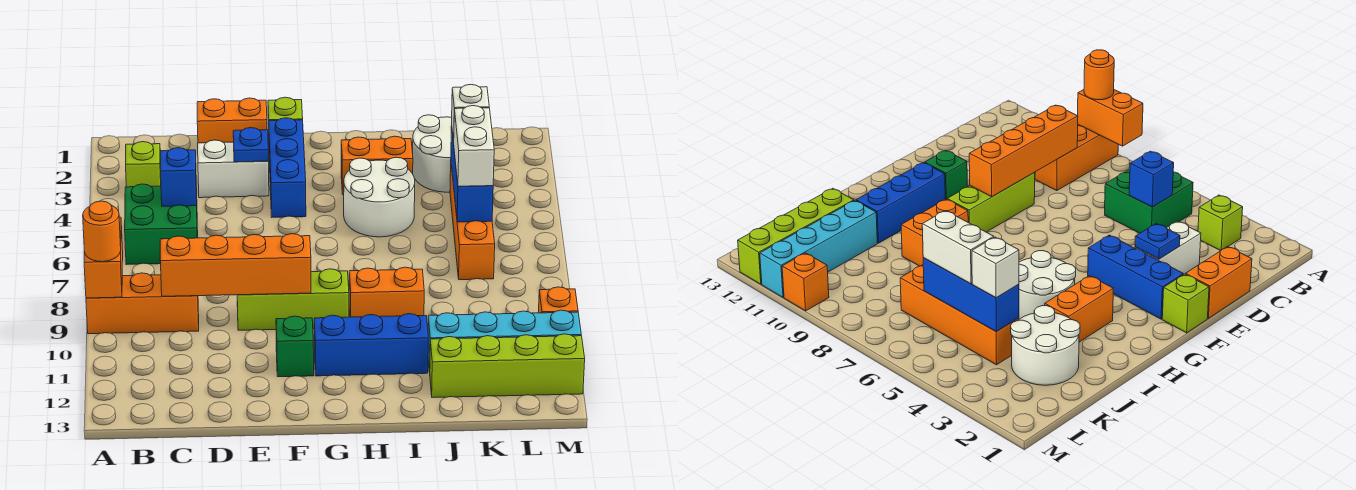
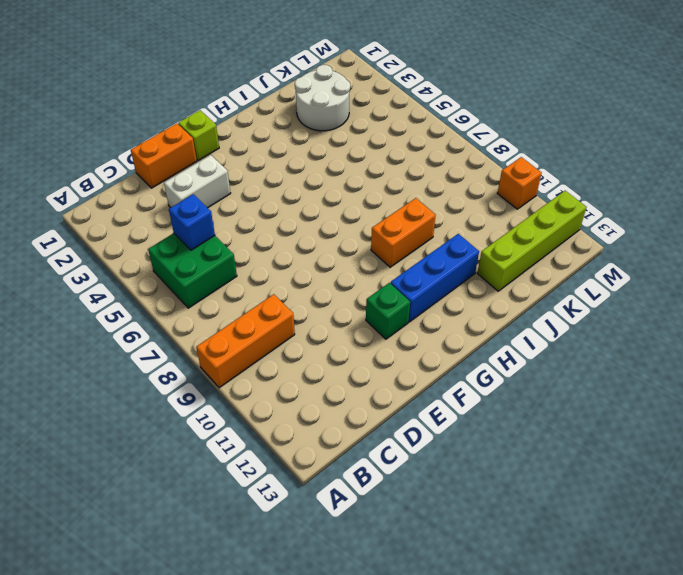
none -> lime 1x1 brick [126,142,161,187]
none -> lime 1x3 brick [237,269,349,330]
none -> blue 1x3 brick [269,118,306,217]

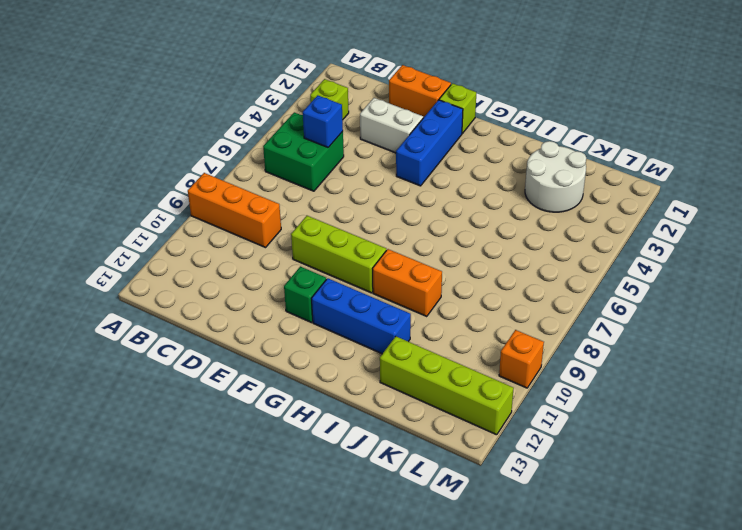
none -> orange 1x2 brick [341,136,413,195]
none -> white 2x2 round brick [344,157,415,237]
none -> cyan 1x4 brick [428,310,581,371]

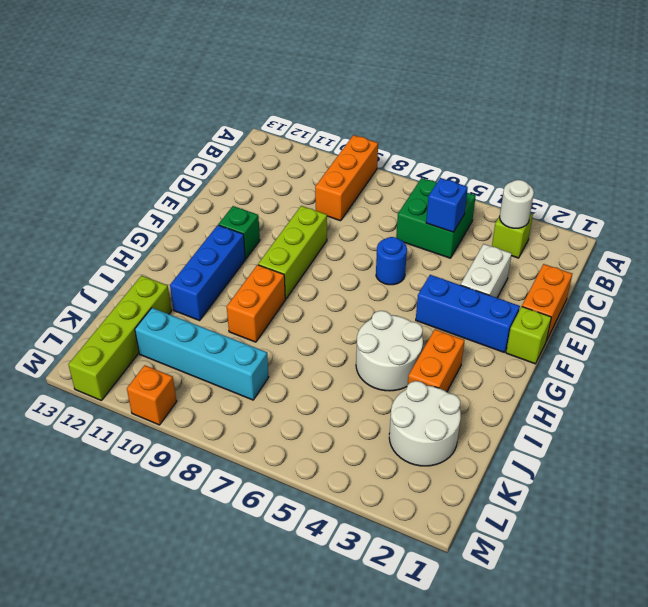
white 1x1 round brick [500,180,534,228] -> none
blue 1x1 round brick [376,237,407,285] -> none
cyan 1x4 brick [135,308,269,400] -> cyan 1x4 brick turned to [428,310,581,371]
none -> orange 1x4 brick [450,166,495,280]
none -> orange 1x2 brick [84,217,123,298]
none -> orange 1x4 brick [160,234,311,296]

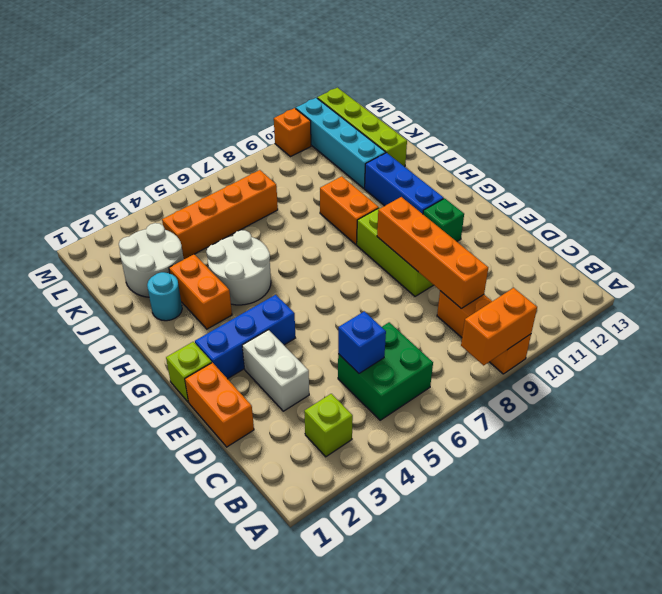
cyan 1x1 round brick [147,272,182,321] -> none
none -> blue 1x1 plate [233,128,268,162]
none -> blue 1x3 brick [451,126,493,222]
none -> orange 1x1 round brick [83,201,121,262]

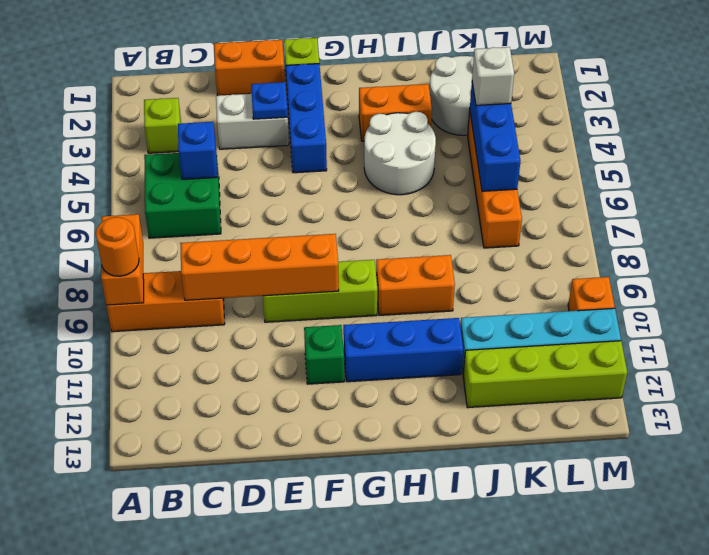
none -> white 1x2 brick [454,106,494,186]

